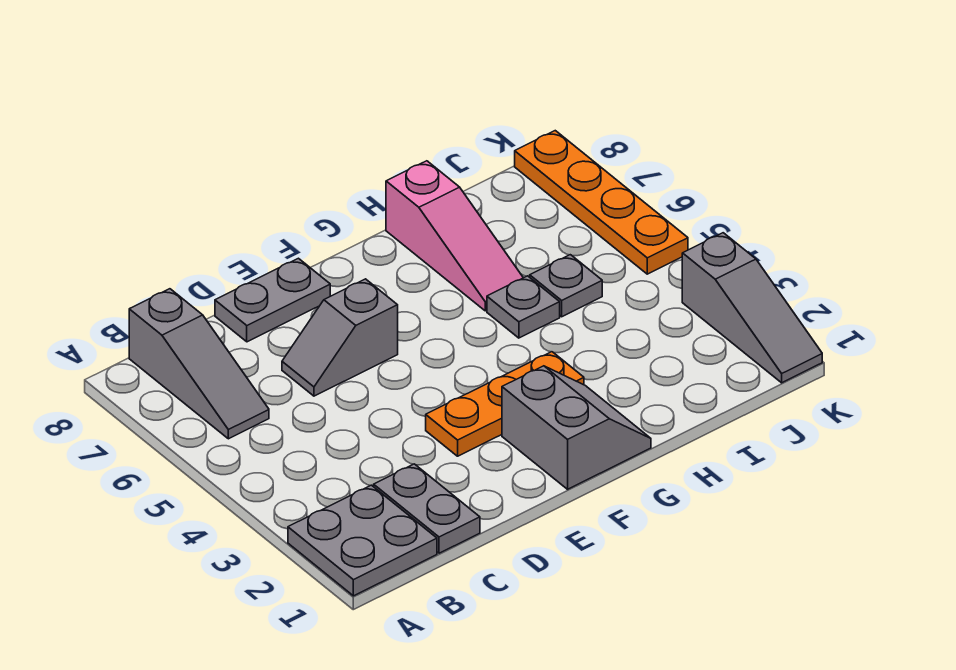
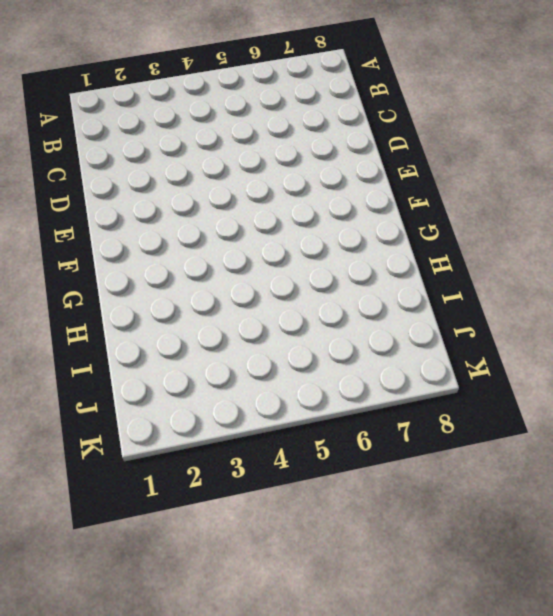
none -> grey 2x2 plate [288,485,437,596]
none -> grey 1x3 slope [129,289,269,439]
none -> grey 1x2 plate [373,464,480,553]

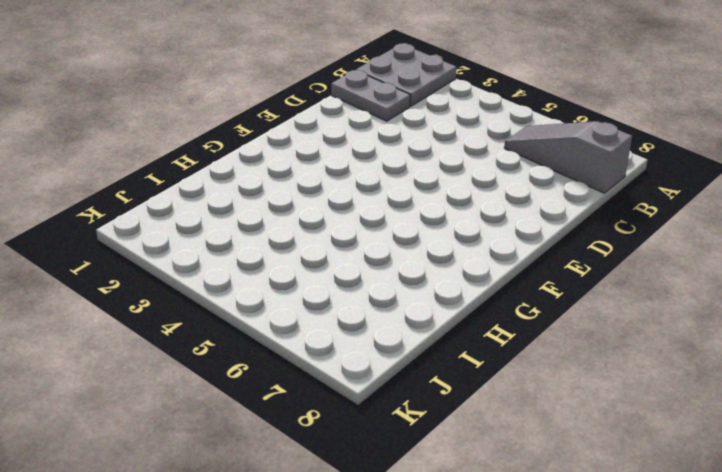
none -> grey 1x2 slope [282,279,398,396]
none -> grey 1x2 plate [215,258,330,342]
none -> orange 1x3 plate [426,352,584,456]

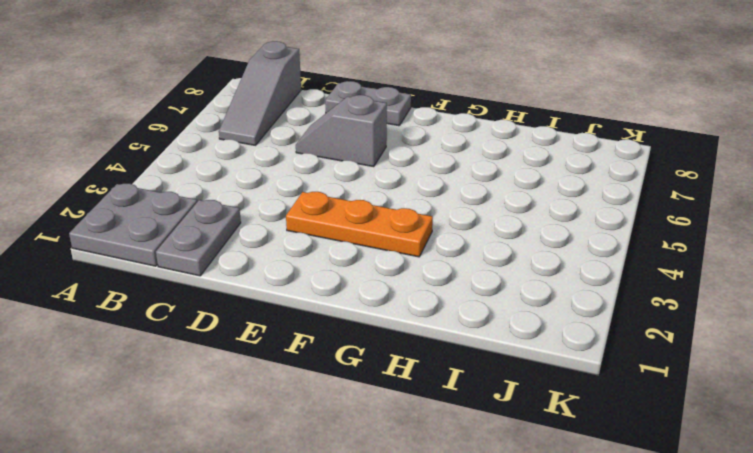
none -> grey 2x2 slope [502,366,651,489]
none -> grey 1x1 plate [487,276,560,338]
none -> pink 1x3 slope [386,161,523,311]

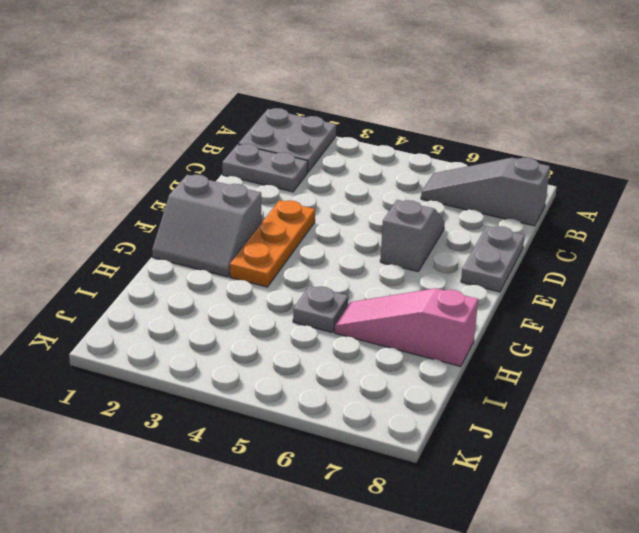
none -> grey 1x1 plate [530,255,602,317]
none -> grey 1x3 slope [682,233,822,383]
none -> orange 1x4 plate [515,131,688,274]

